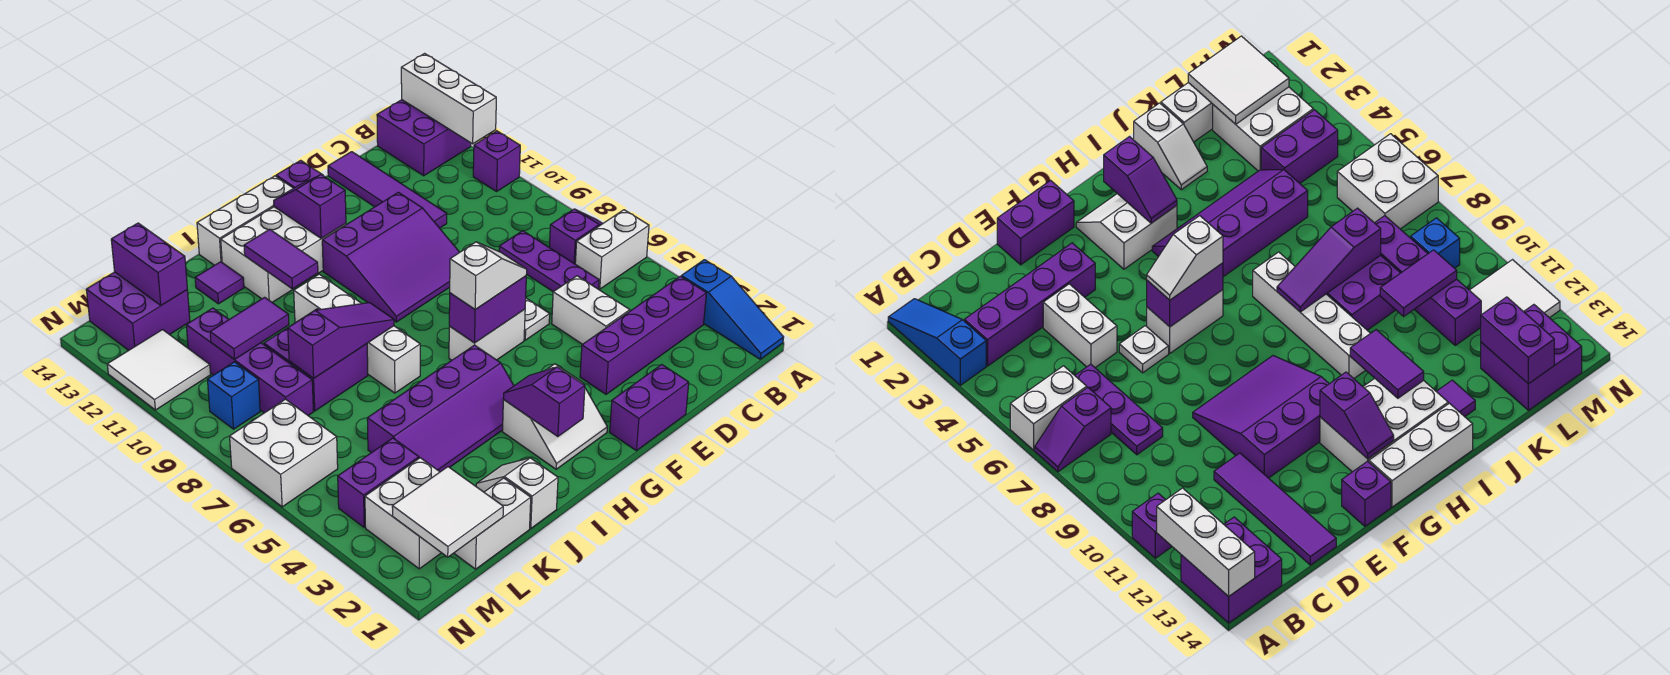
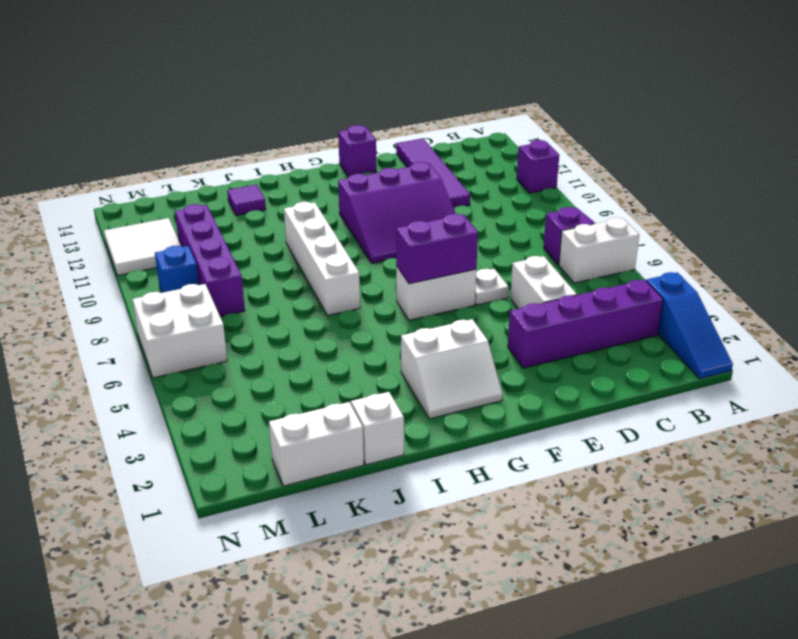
none -> purple 2x2 brick [377,100,471,176]
none -> purple 1x3 plate [499,231,599,292]
none -> purple 1x2 brick [610,365,689,451]
none -> white 2x3 brick [221,207,346,302]

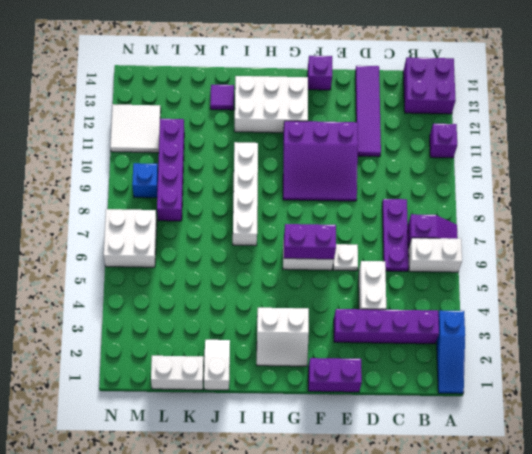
none -> white 1x3 brick [197,176,293,265]
none -> purple 2x4 slope [367,345,514,472]
none -> purple 2x2 brick [264,309,368,411]
none -> white 2x2 brick [365,458,441,569]

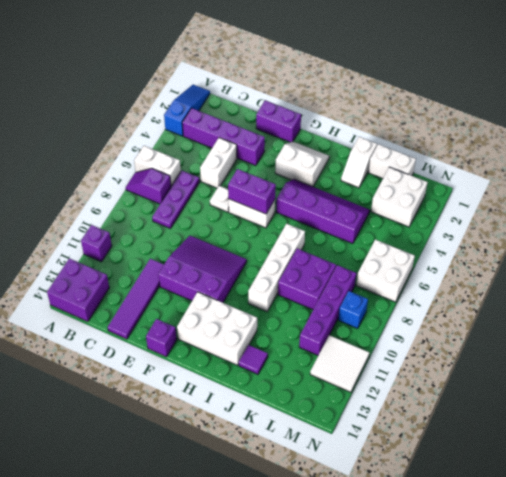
none -> white 1x3 brick [197,176,293,265]
none -> purple 1x2 brick [338,438,419,527]
none -> purple 2x2 brick [86,272,190,350]
none -> white 1x3 brick [401,54,496,144]

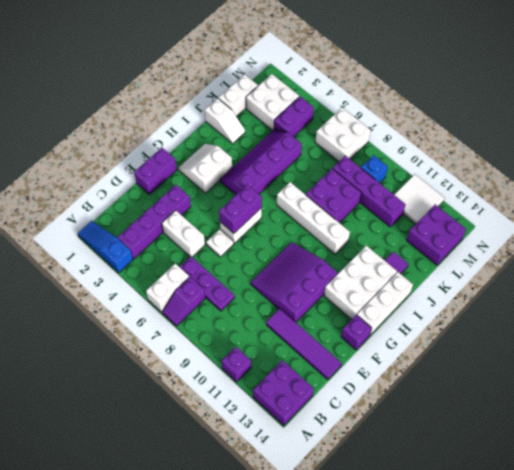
none -> white 1x3 brick [401,54,496,144]
none -> purple 1x2 slope [274,175,346,238]
none -> purple 1x2 slope [503,367,585,437]
none -> purple 1x3 slope [288,303,394,378]

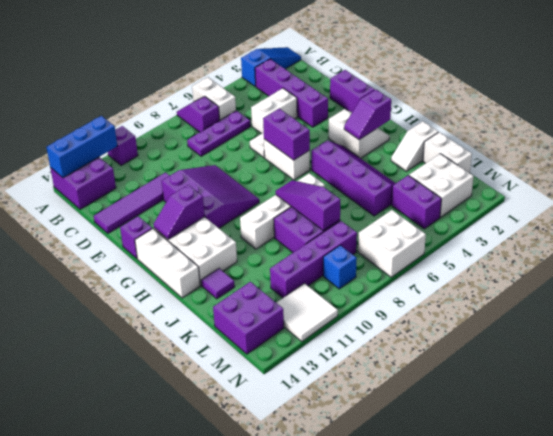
blue 1x3 brick [46,116,117,178] -> white 1x3 brick [401,54,496,144]
none -> purple 1x2 tile [244,229,318,289]
none -> purple 1x2 tile [210,297,289,360]
none -> white 2x2 tile [392,467,503,557]
none -> purple 1x2 brick [111,223,187,305]

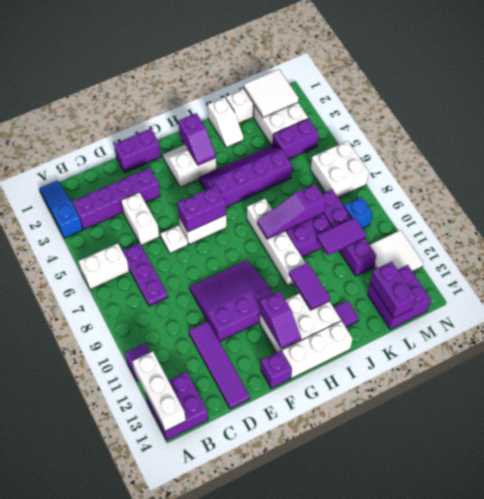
none -> purple 1x2 slope [549,209,603,264]
none -> white 1x2 slope [450,242,527,309]

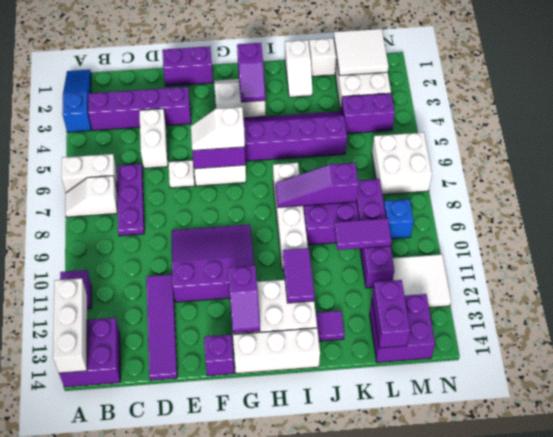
white 1x2 slope [65,176,118,217] -> purple 1x2 slope [549,209,603,264]

